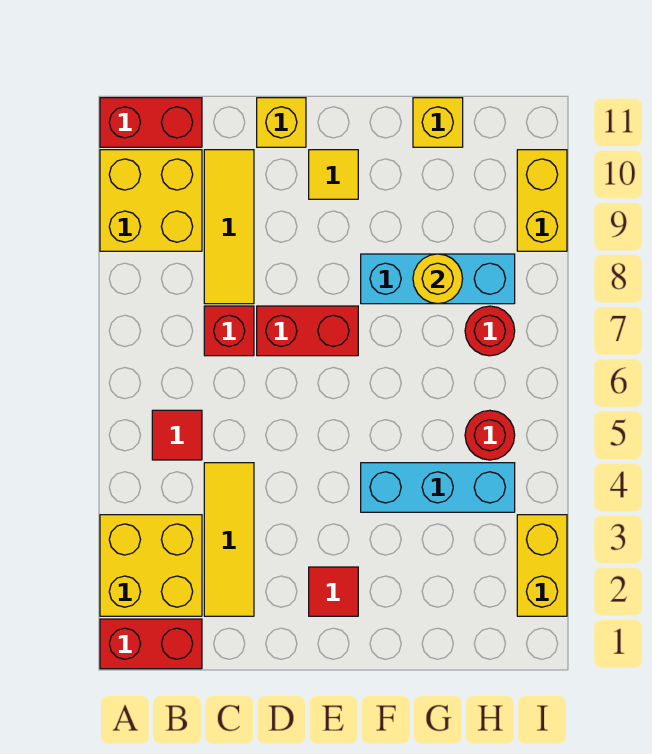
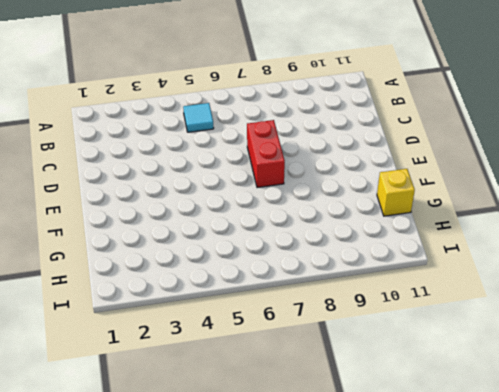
cyan 1x1 tile [183,103,214,132] -> red 1x1 tile [152,410,202,460]
none -> red 1x2 brick [100,619,202,669]
none -> yellow 2x2 brick [100,515,202,616]
none -> yellow 2x2 brick [100,150,202,251]

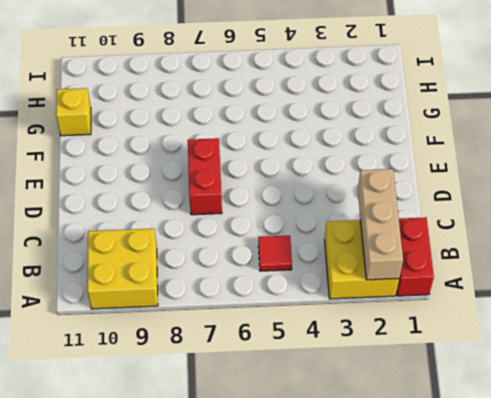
tan 1x3 brick [358,169,403,280] -> none
none -> red 1x2 brick [100,98,202,147]
none -> yellow 1x3 tile [204,463,254,616]
none -> red 1x1 brick [204,306,254,356]

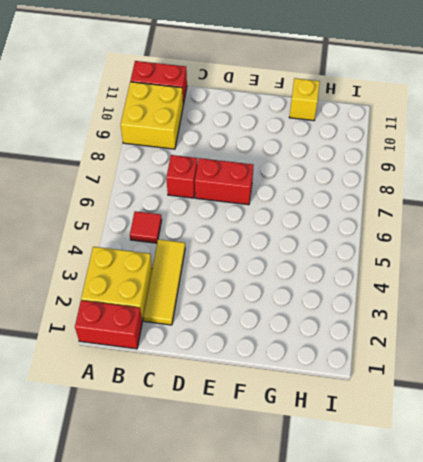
none -> yellow 1x3 tile [204,150,254,304]
none -> yellow 1x1 brick [257,98,306,147]
none -> red 1x1 tile [309,567,358,616]

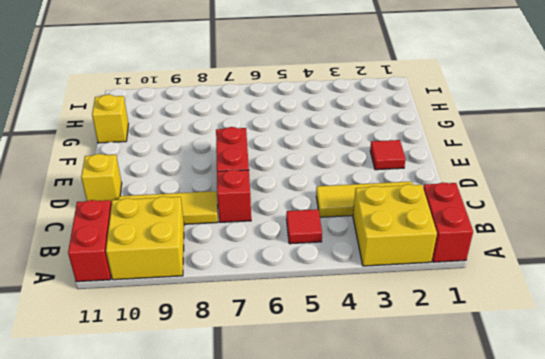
none -> yellow 1x1 tile [309,150,358,199]
none -> cyan 1x3 brick [361,463,515,512]
none -> cyan 1x3 brick [361,254,515,304]

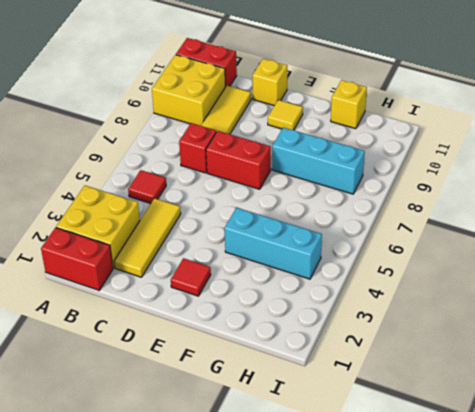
none -> red 1x1 round brick [465,410,515,460]
none -> red 1x1 round brick [465,306,515,356]
none -> yellow 1x2 brick [517,515,567,616]

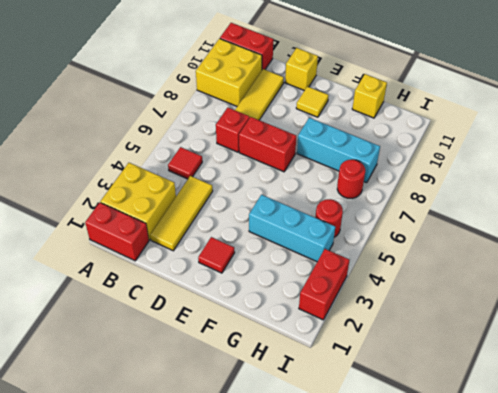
red 1x2 brick [299,249,349,320] -> yellow 1x2 brick [517,515,567,616]
none -> yellow 1x2 brick [517,150,567,251]
none -> yellow 1x1 round brick [413,254,463,304]

